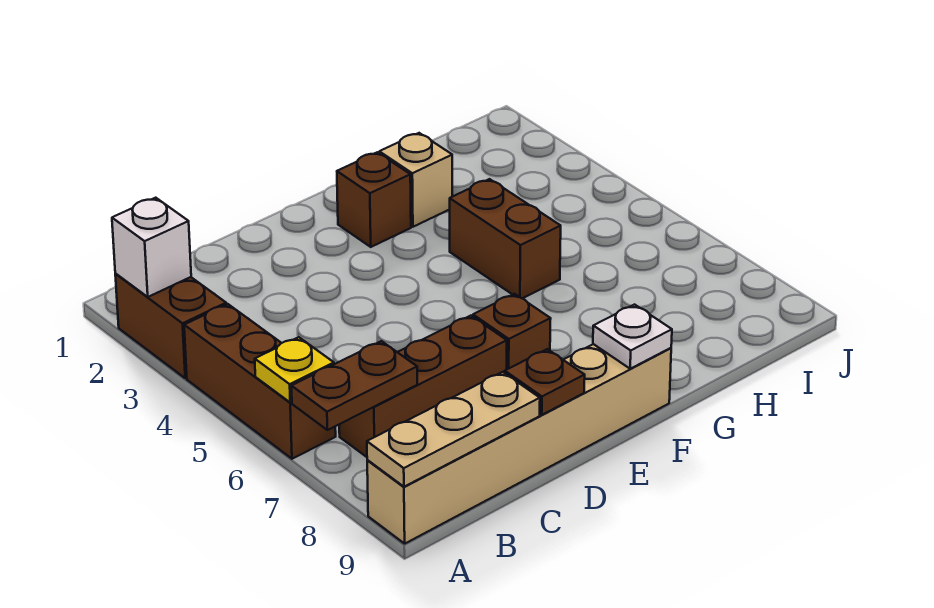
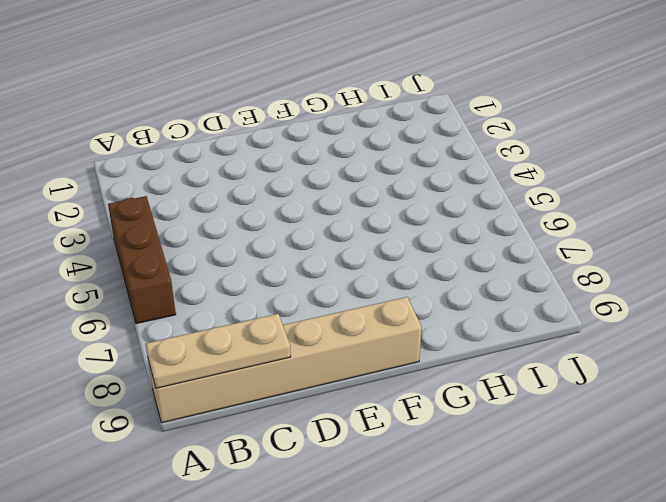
none -> brown 1x2 brick [115,274,226,378]
none -> brown 1x3 brick [339,316,507,457]
none -> brown 1x1 brick [473,294,551,369]

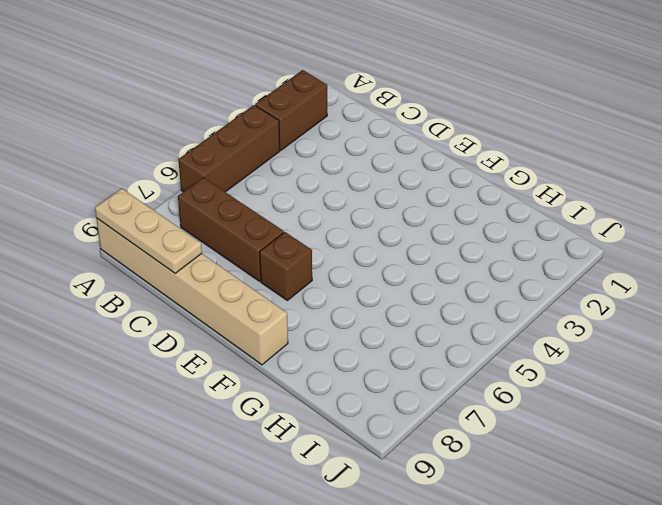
none -> brown 1x1 brick [337,152,411,247]
none -> tan 1x1 brick [379,133,452,227]
none -> brown 1x2 brick [450,179,561,298]

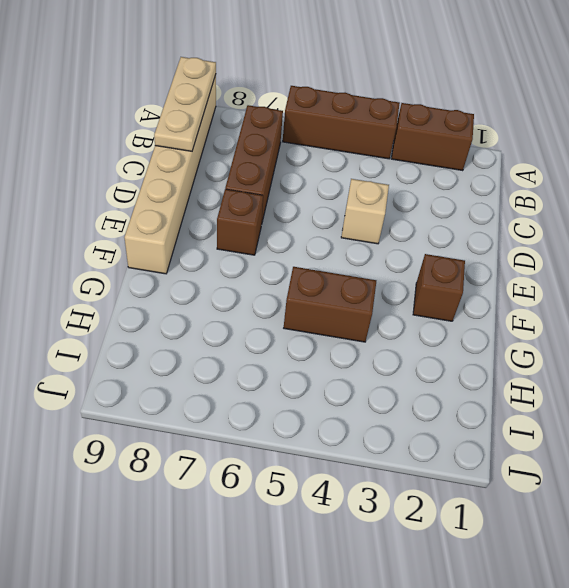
tan 1x1 brick [341,179,389,244] -> tan 1x1 brick moved to [379,133,452,227]
none -> white 1x1 brick [112,198,191,297]
none -> yellow 1x1 plate [255,337,334,402]
none -> brown 1x2 plate [291,341,417,430]

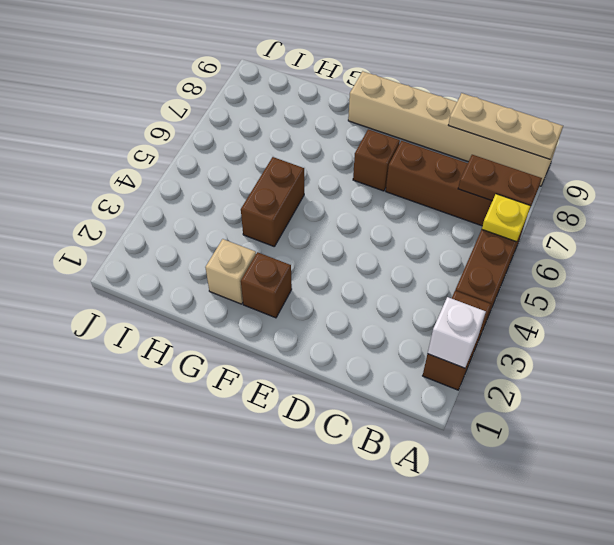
none -> brown 1x1 plate [505,349,585,415]
none -> white 1x1 plate [593,305,672,369]

